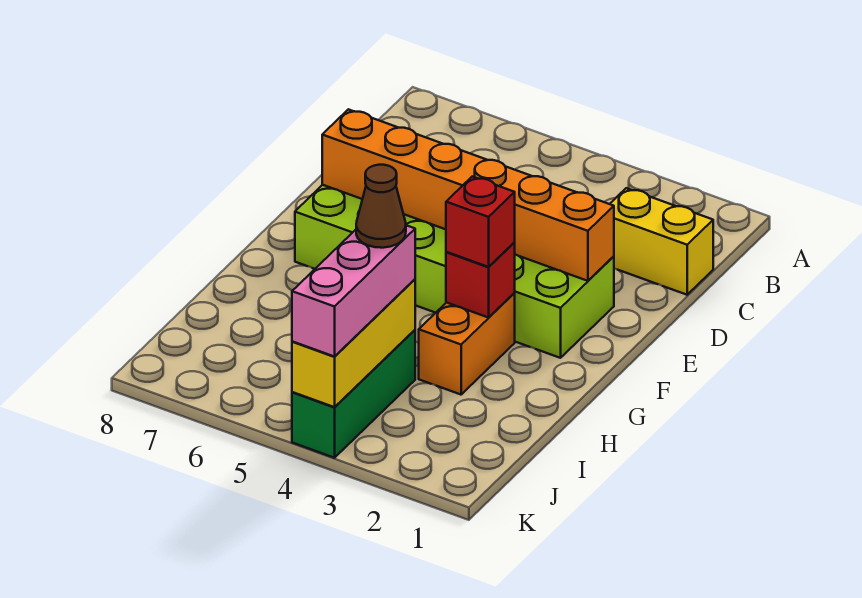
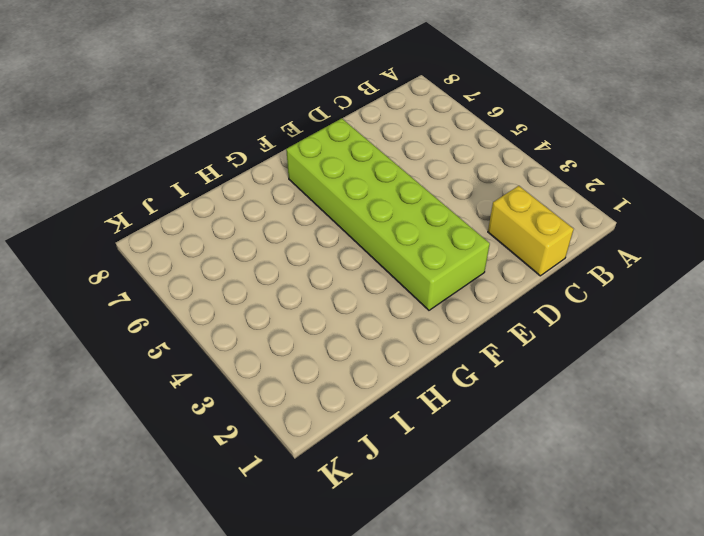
none -> orange 1x2 brick [419,293,515,395]
none -> green 1x3 brick [292,330,415,458]

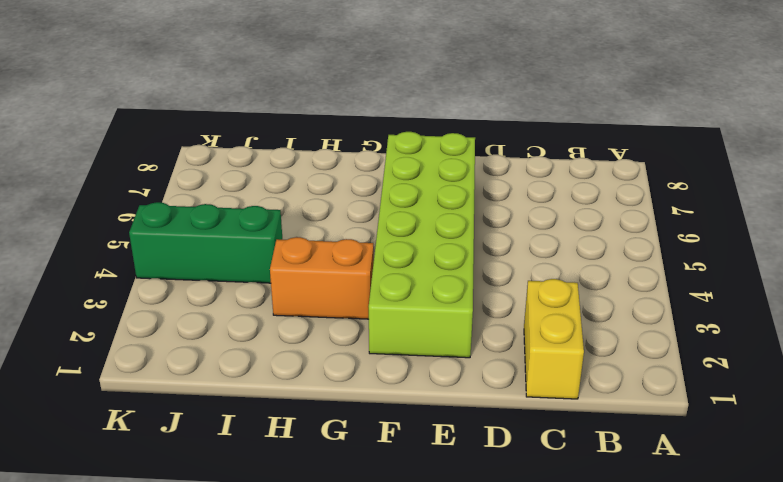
none -> orange 1x6 brick [322,109,614,281]
none -> red 1x1 brick [446,243,515,318]

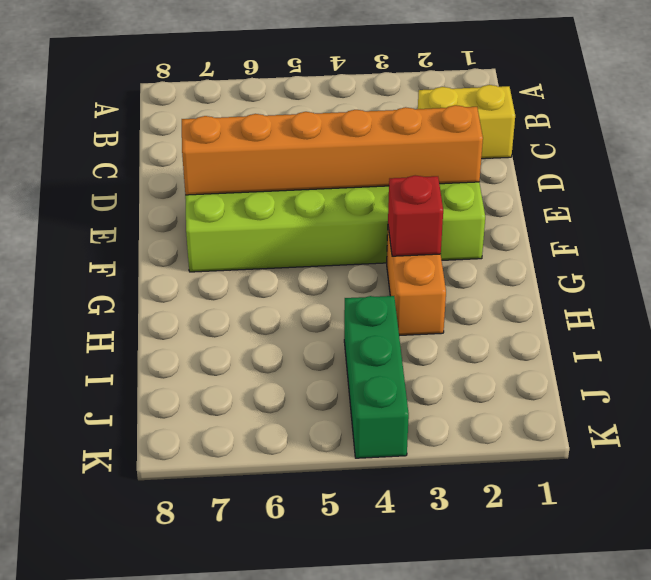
none -> yellow 1x3 brick [292,279,415,407]
none -> red 1x1 brick [446,177,515,267]

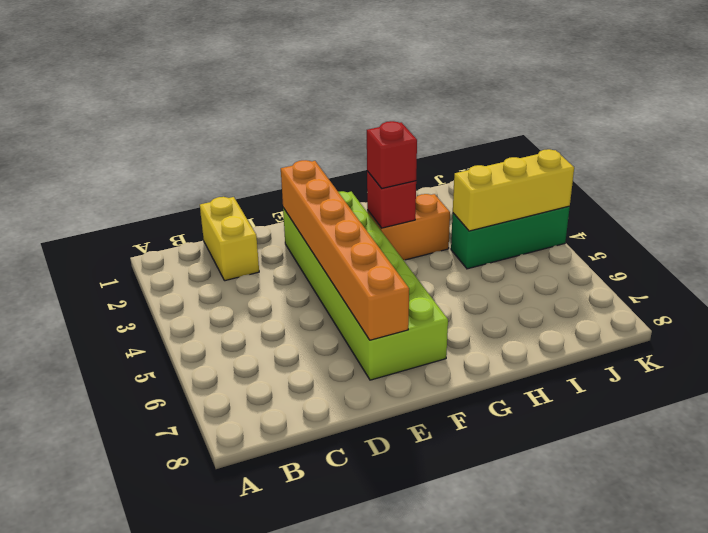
none -> pink 1x3 brick [292,225,415,357]
none -> brown 1x1 cone [356,165,406,248]

